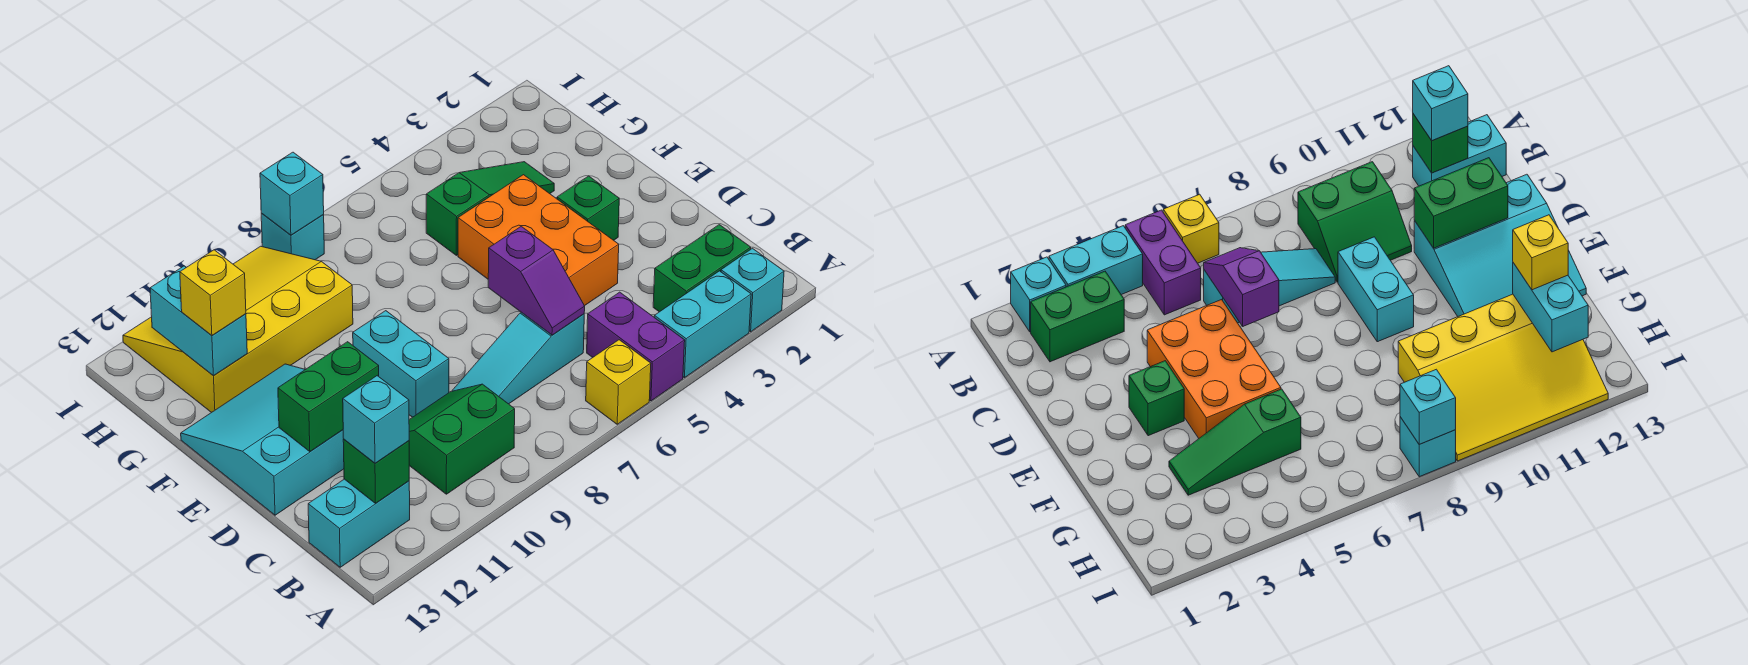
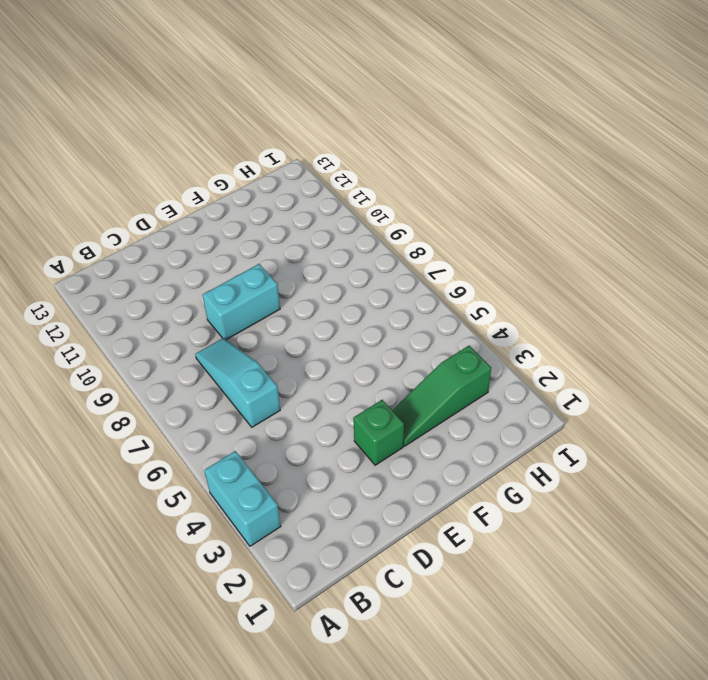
green 1x3 slope [392,346,491,446] -> green 1x3 slope turned to [426,162,554,255]
none -> cyan 1x1 brick [721,248,784,332]
none -> purple 1x2 brick [587,292,685,401]
none -> yellow 1x1 brick [586,340,651,424]

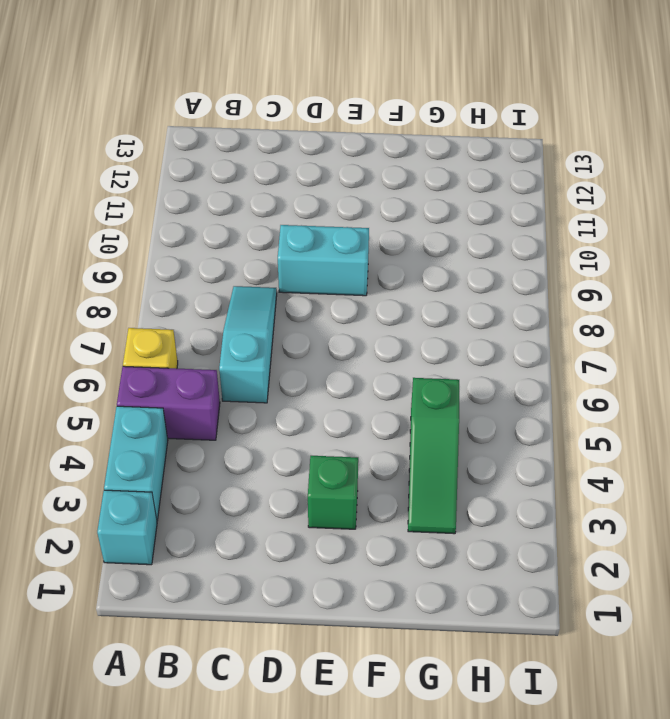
none -> green 1x2 brick [653,225,751,312]
none -> green 2x2 slope [409,384,515,494]
none -> cyan 1x2 brick [308,479,410,567]

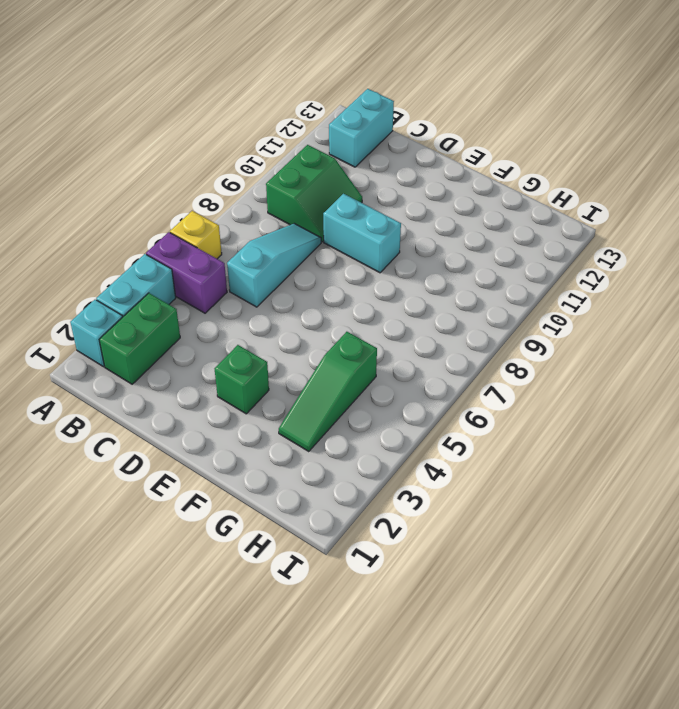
none -> orange 2x3 brick [458,175,619,306]
none -> cyan 3x3 slope [181,364,344,515]
none -> yellow 3x4 slope [123,246,353,413]

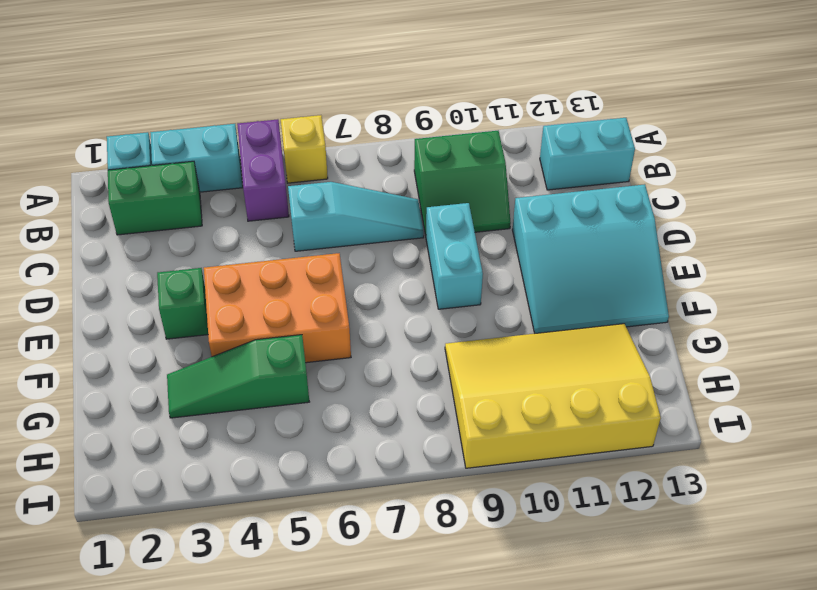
orange 2x3 brick [204,253,351,363] -> orange 2x3 brick turned to [458,175,619,306]
yellow 3x4 slope [445,324,661,468] -> yellow 3x4 slope turned to [123,246,353,413]
none -> cyan 1x1 brick [261,213,324,260]
none -> green 1x1 brick [343,439,409,503]
none -> purple 1x2 slope [488,226,585,335]

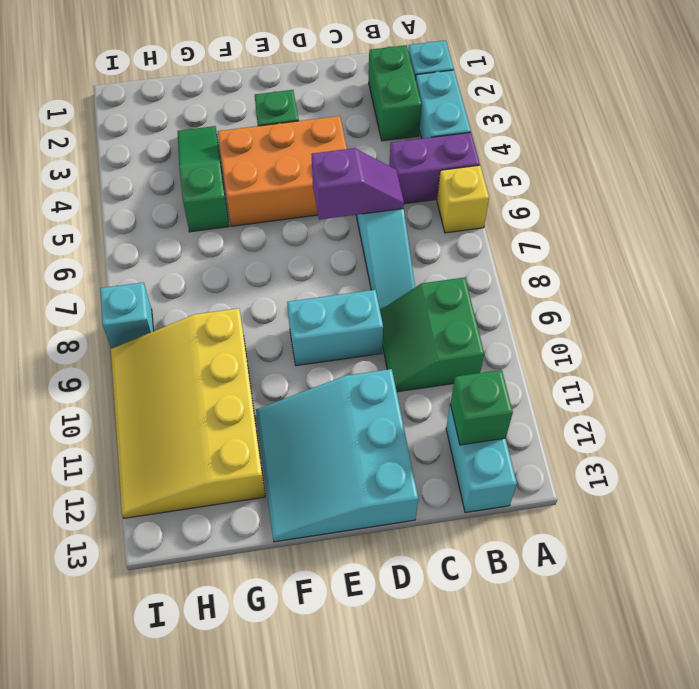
none -> green 1x2 brick [278,342,379,452]
none -> cyan 1x2 brick [150,266,247,376]
none -> cyan 1x1 brick [260,152,324,235]

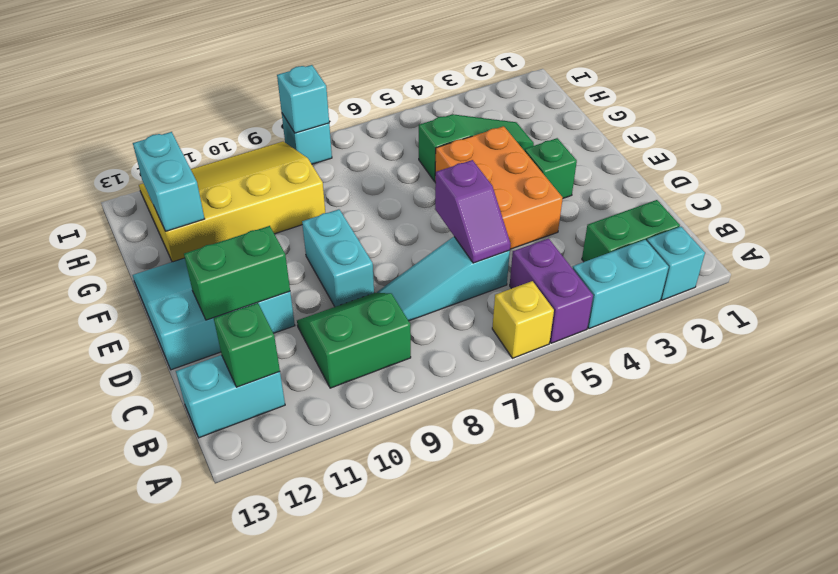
none -> cyan 1x1 brick [343,376,409,463]
none -> yellow 1x1 brick [180,250,246,335]

